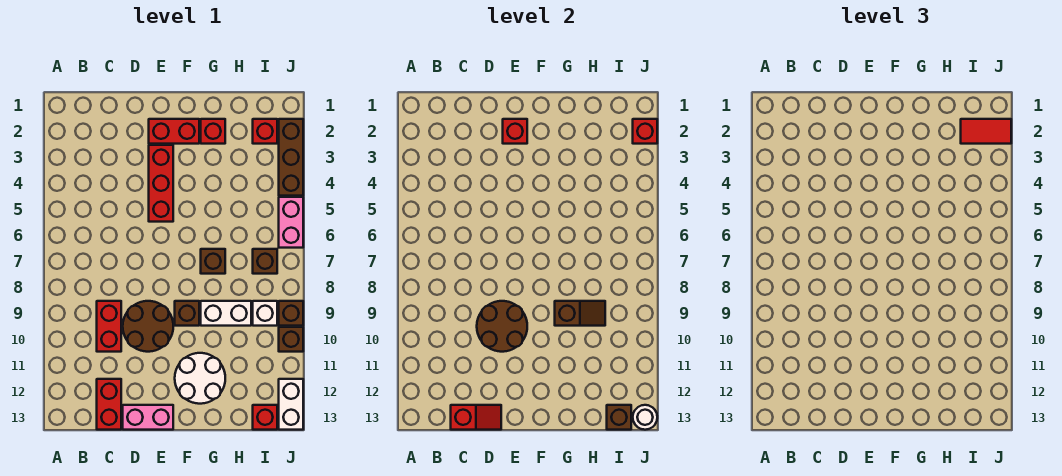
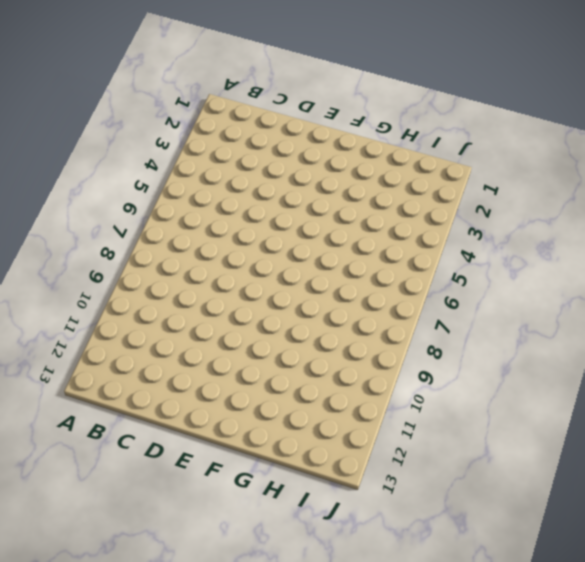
none -> red 1x2 brick [97,301,121,352]
none -> red 1x2 brick [97,379,121,430]
none -> brown 2x2 round brick [123,301,173,352]

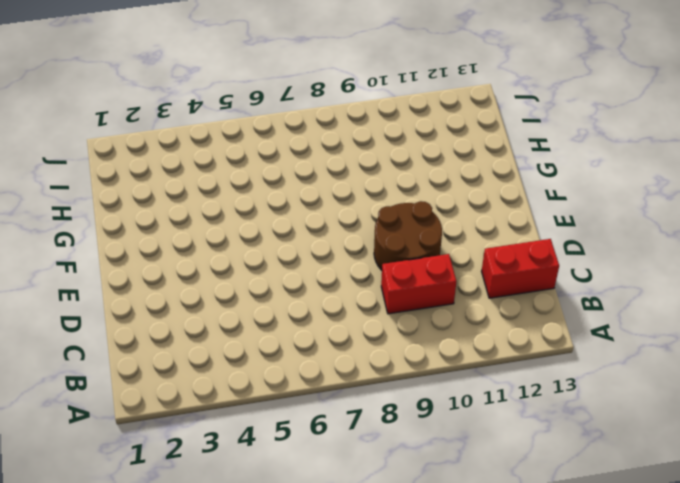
none -> pink 1x2 brick [123,405,173,430]
none -> red 1x2 brick [149,119,199,144]
none -> red 1x3 brick [149,145,173,222]

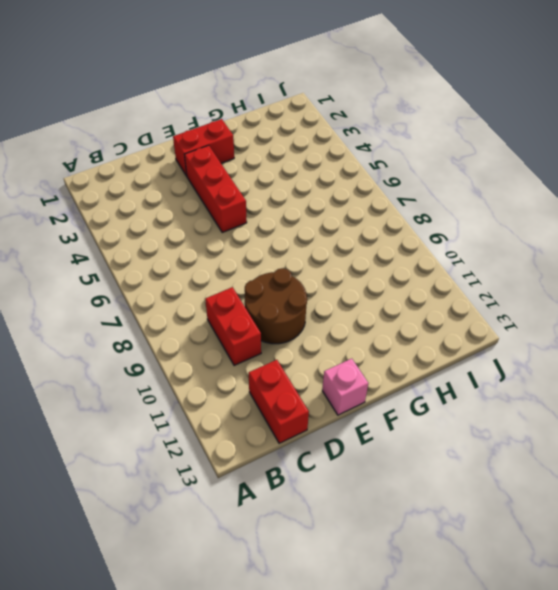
pink 1x1 brick [322,359,368,415] -> pink 1x2 brick [123,405,173,430]
none -> brown 1x1 brick [175,301,199,326]
none -> white 2x2 round brick [175,353,225,404]
none -> red 1x1 brick [201,119,225,144]

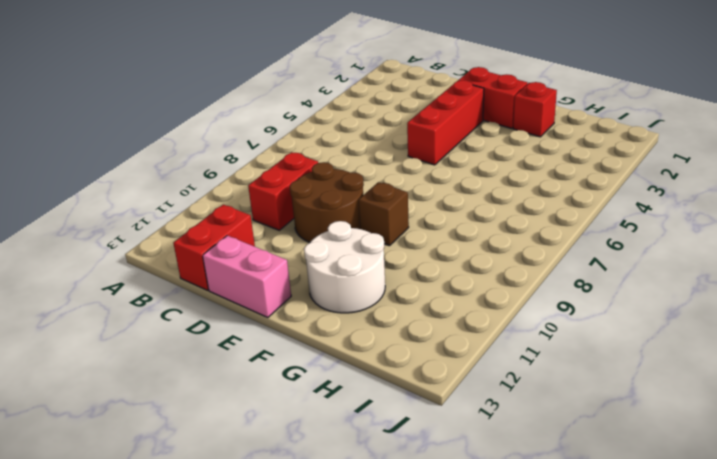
none -> brown 1x1 brick [201,249,225,274]
none -> white 1x2 brick [201,301,251,326]
none -> red 1x1 brick [253,119,277,144]

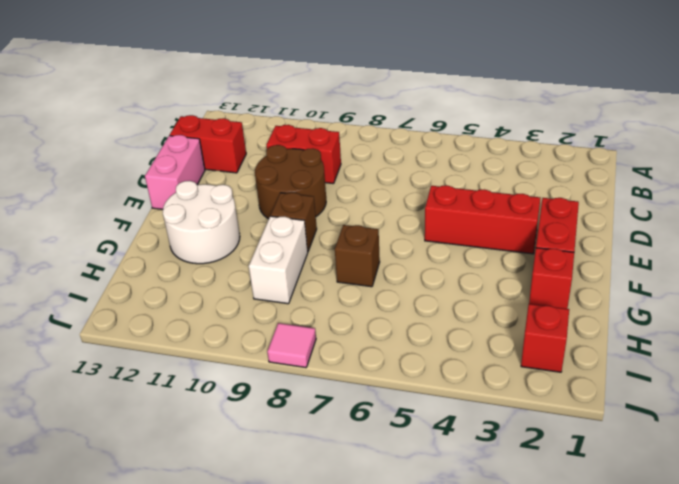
pink 1x1 tile [267,323,316,368] -> none
none -> brown 1x1 brick [253,249,277,274]
none -> white 1x1 brick [253,301,277,326]
none -> red 1x1 brick [253,405,277,430]

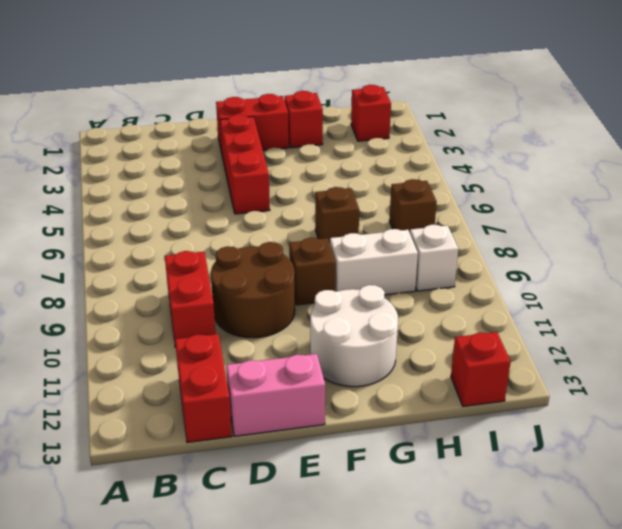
none -> brown 1x3 brick [279,119,303,196]
none -> pink 1x2 brick [279,197,303,248]
none -> brown 1x1 brick [279,301,303,326]

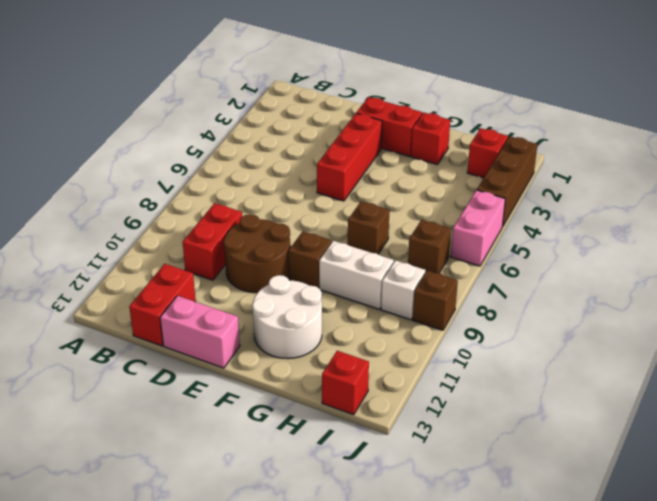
none -> brown 1x1 brick [279,327,303,352]
none -> white 1x2 brick [279,379,303,430]
none -> red 1x2 slope [451,405,501,430]

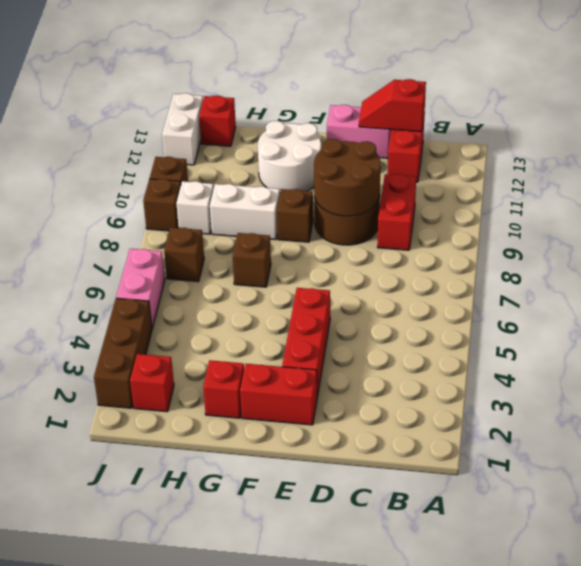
none -> red 1x1 brick [503,119,527,144]
none -> brown 1x2 slope [555,301,605,326]
none -> brown 1x1 brick [607,405,631,430]

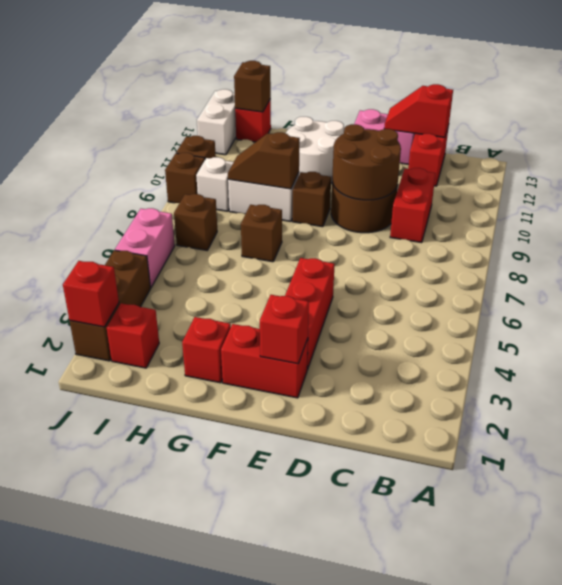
none -> white 1x1 round brick [633,405,657,430]
none -> red 1x2 tile [961,119,1011,144]

